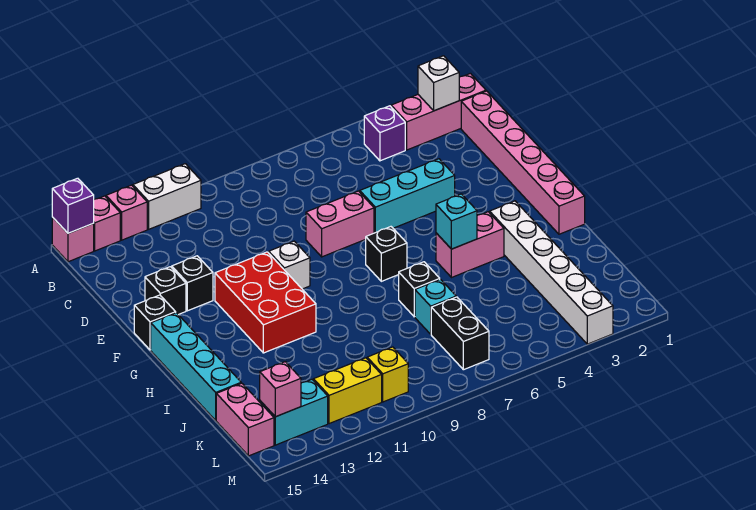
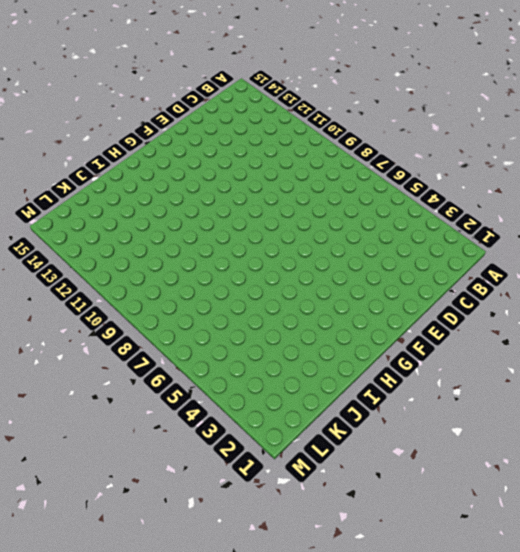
none -> white 1x2 brick [133,164,201,229]
none -> pink 1x1 brick [106,185,147,240]
none -> pink 1x1 brick [94,196,120,251]

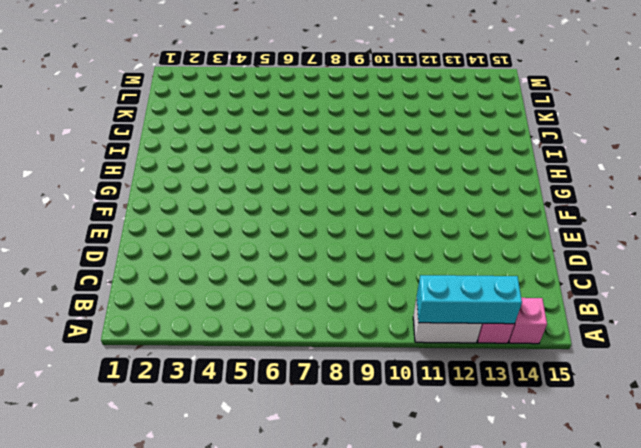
cyan 1x3 brick [417,275,522,324] -> cyan 1x3 brick moved to [360,159,455,233]
none -> pink 1x1 brick [52,217,94,262]
none -> pink 1x3 brick [391,73,486,150]
none -> purple 1x1 brick [364,106,405,161]

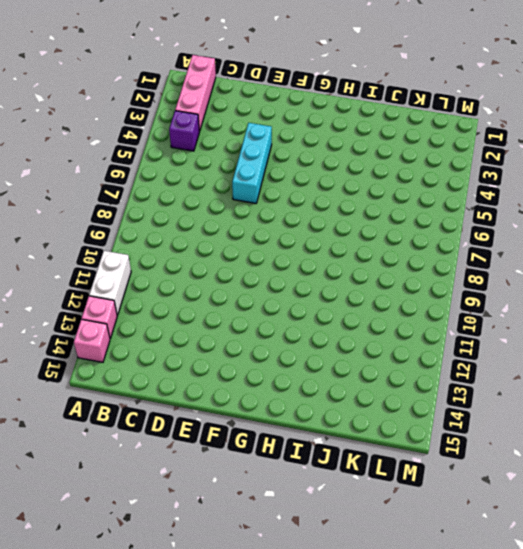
none -> pink 1x1 brick [52,217,94,262]
none -> pink 1x6 brick [461,91,585,234]
none -> pink 1x2 brick [306,191,374,257]

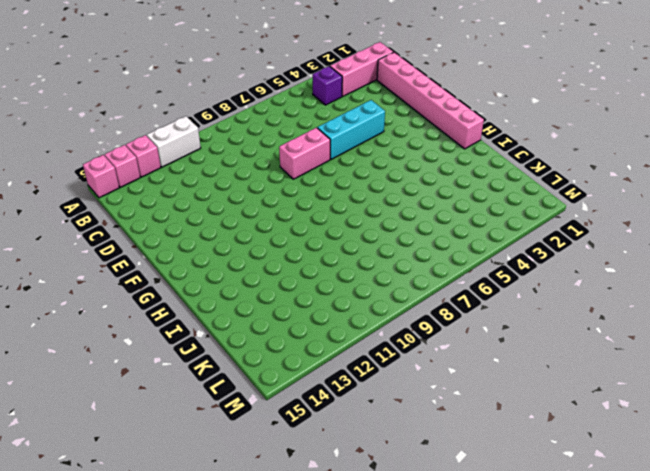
none -> black 1x1 brick [172,256,213,311]
none -> black 1x1 brick [145,267,186,315]
none -> white 1x1 brick [269,241,310,289]

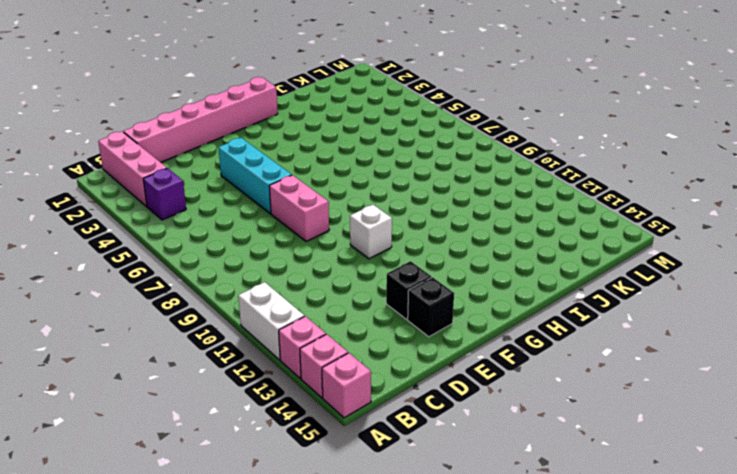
none -> red 2x3 brick [215,252,316,353]
none -> black 1x1 brick [134,295,176,350]
none -> black 1x1 brick [366,227,407,281]

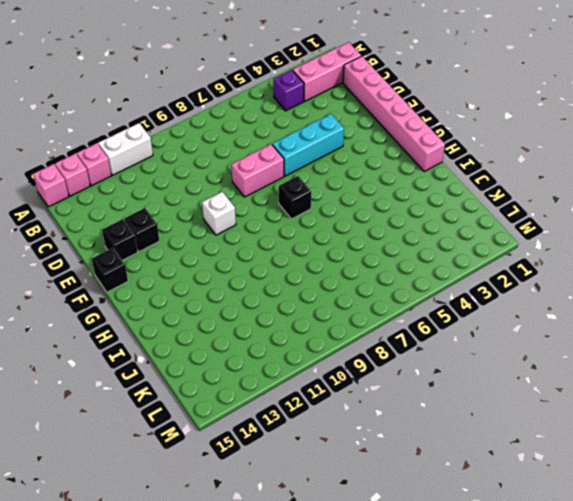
none -> red 2x3 brick [215,252,316,353]
none -> cyan 1x4 brick [151,313,241,420]
none -> white 1x6 brick [490,201,613,344]

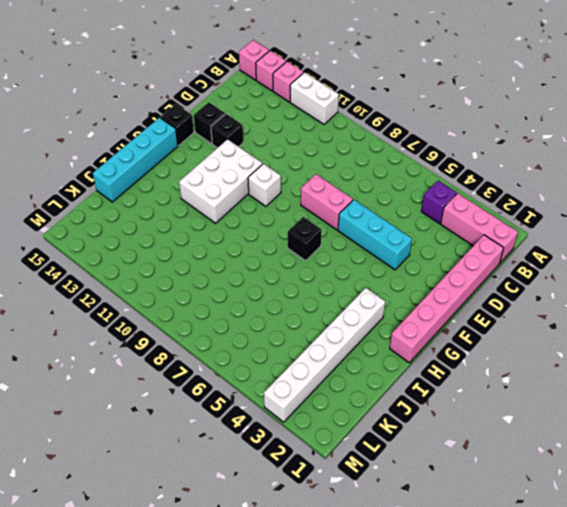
white 2x3 brick [179,139,263,223] -> red 2x3 brick [215,252,316,353]
none -> pink 1x2 brick [436,212,504,278]
none -> black 1x1 brick [399,262,440,317]
none -> cyan 1x1 brick [415,279,456,334]

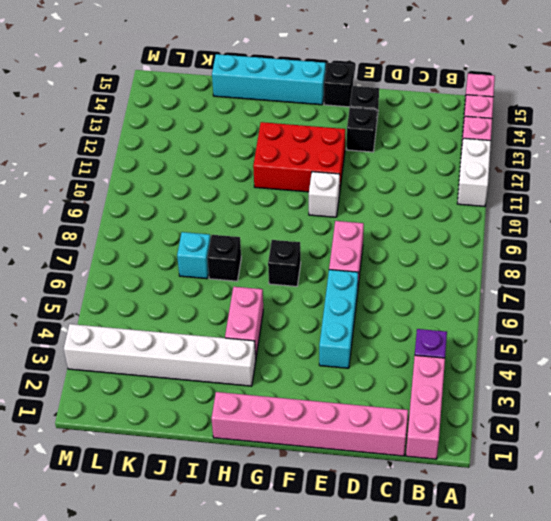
none -> black 1x2 brick [431,297,489,370]
none -> pink 1x2 brick [216,383,274,456]
none -> yellow 1x1 brick [367,347,408,402]

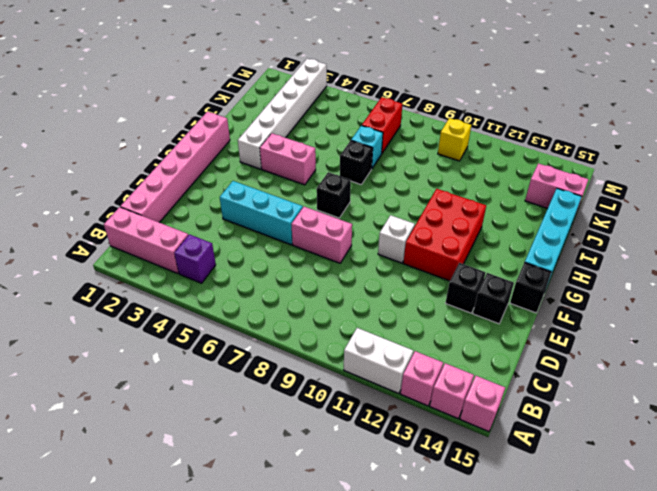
red 1x2 brick [362,97,402,153] -> black 1x2 brick [431,297,489,370]
pink 1x2 brick [525,163,589,210] -> pink 1x2 brick turned to [216,383,274,456]
none -> yellow 1x2 brick [313,358,382,424]
none -> cyan 1x2 brick [260,380,328,445]
none -> purple 1x1 brick [52,178,94,233]

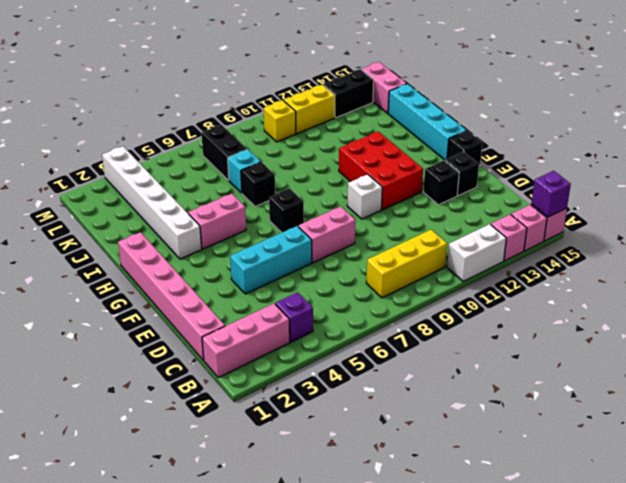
yellow 1x3 brick [366,230,447,298] -> none
black 1x2 brick [323,69,374,118] -> cyan 1x2 brick [260,380,328,445]
none -> white 1x1 brick [418,56,459,111]
none -> cyan 1x1 brick [436,194,477,249]
none -> pink 1x1 brick [260,362,301,417]

